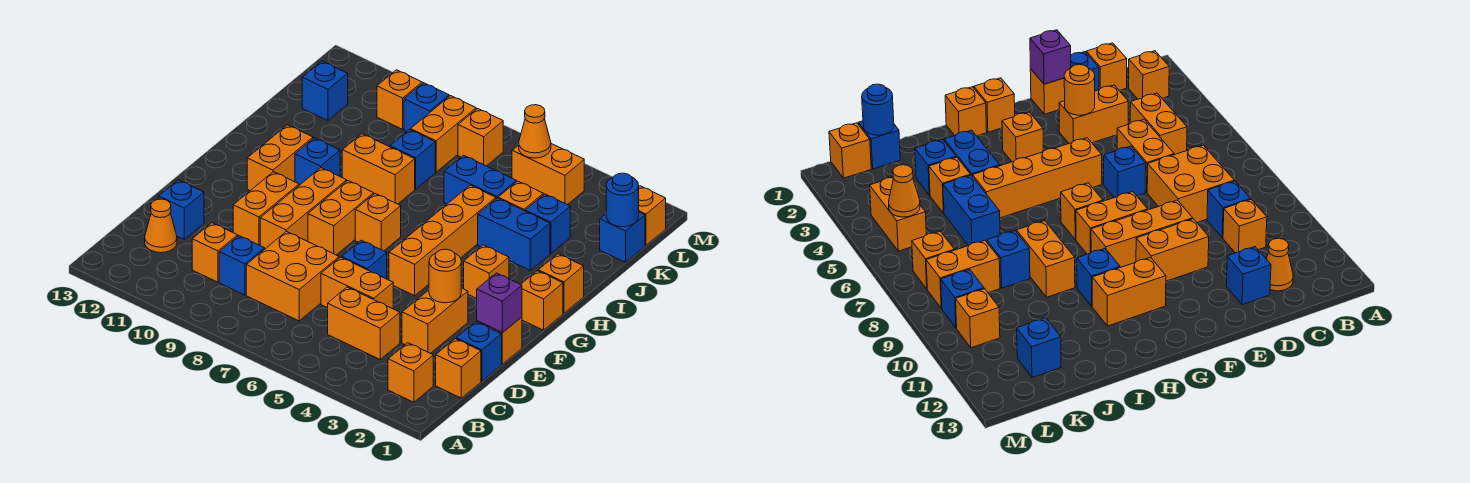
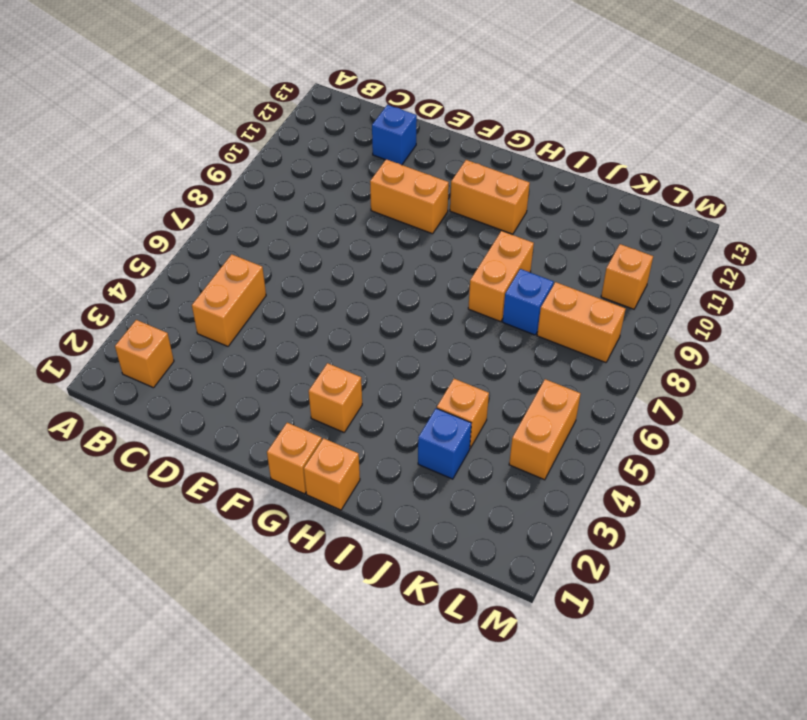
none -> orange 1x1 brick [436,339,481,398]
none -> orange 2x2 brick [246,232,339,321]
none -> blue 1x1 brick [219,236,265,295]
none -> orange 1x1 brick [192,223,238,282]

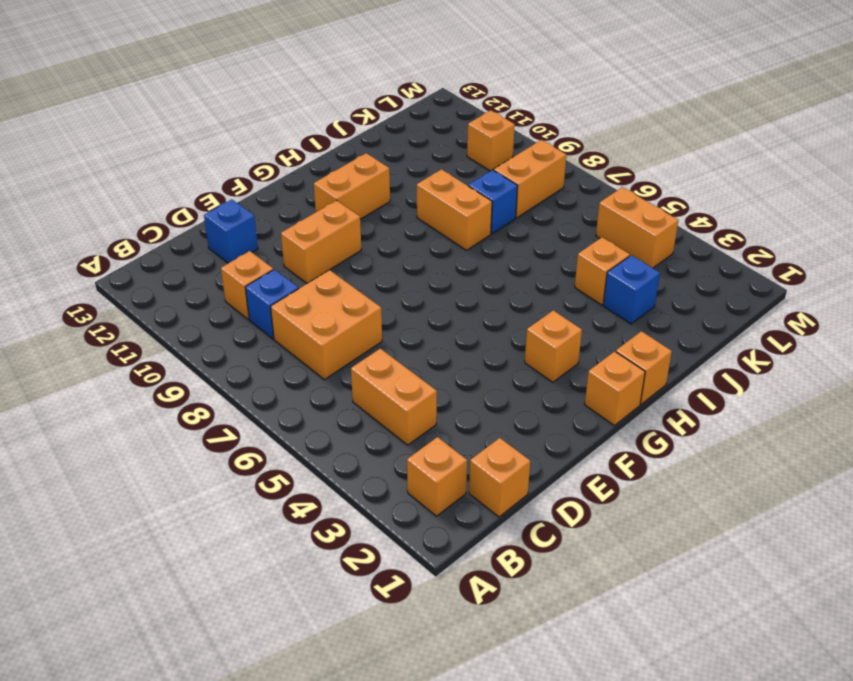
none -> orange 1x1 cone [145,199,177,253]
none -> blue 1x1 brick [456,322,502,381]
none -> orange 1x2 brick [402,288,468,353]
none -> orange 1x2 brick [321,257,393,309]

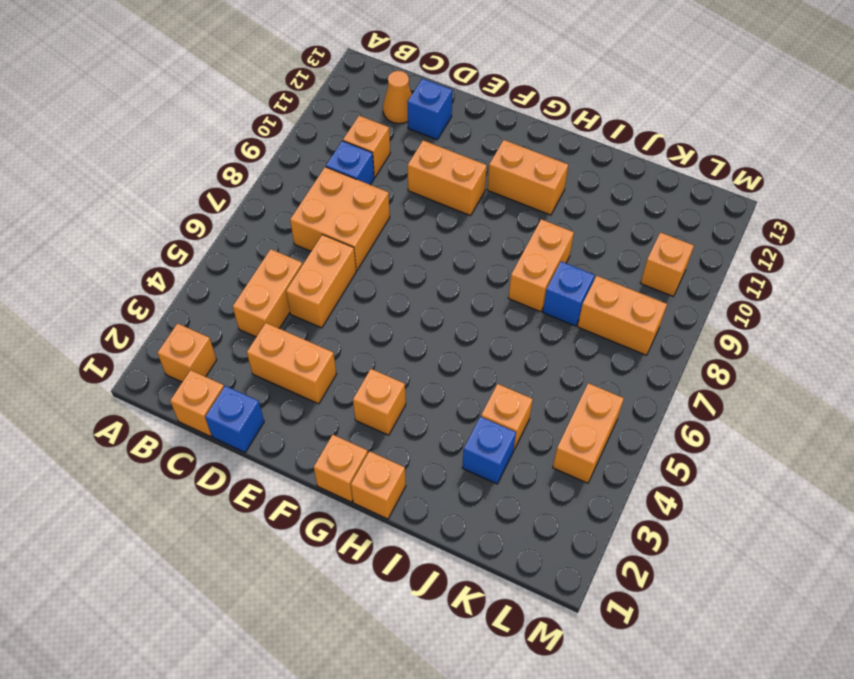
none -> orange 1x1 brick [477,317,522,364]
none -> blue 1x1 brick [342,240,387,279]
none -> orange 1x3 brick [260,168,347,249]
none -> orange 1x4 brick [389,185,496,296]

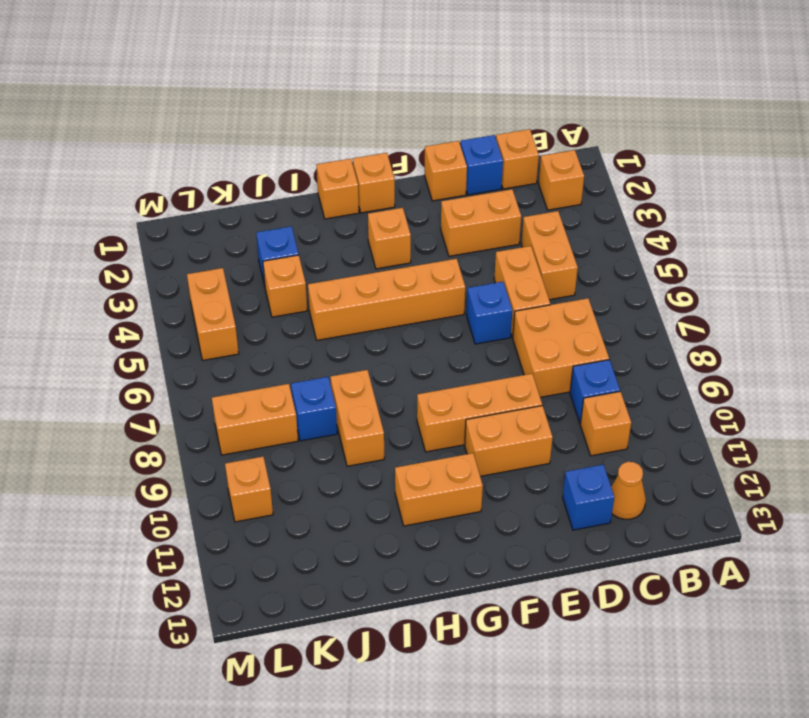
none -> orange 1x2 brick [308,181,374,255]
none -> orange 1x1 brick [355,194,401,251]
none -> blue 1x1 brick [295,138,340,185]
none -> blue 1x2 brick [478,198,550,270]

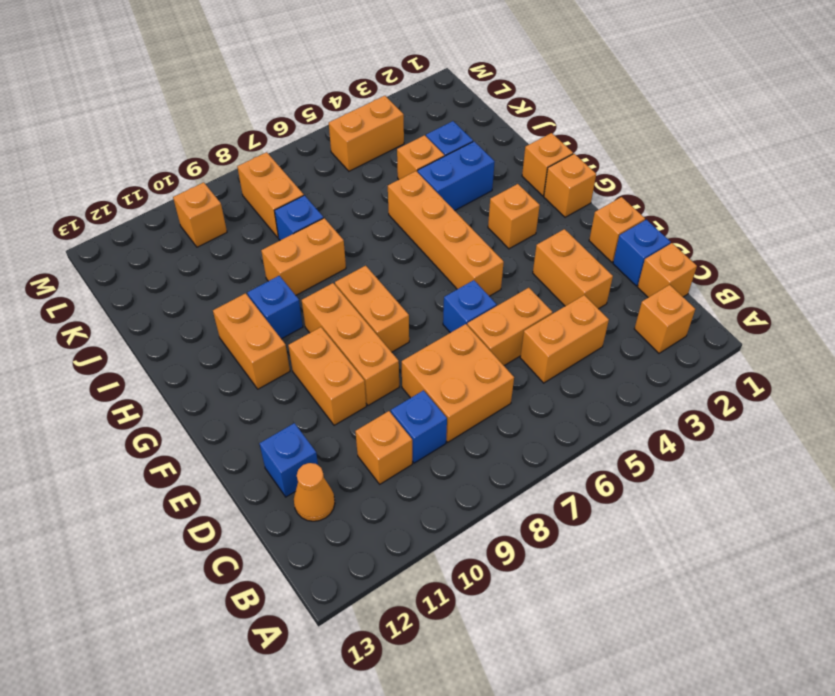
none -> orange 1x1 brick [355,194,401,251]
none -> blue 1x2 brick [444,155,516,204]
none -> blue 1x1 brick [600,212,645,262]
none -> blue 1x1 brick [302,61,348,121]

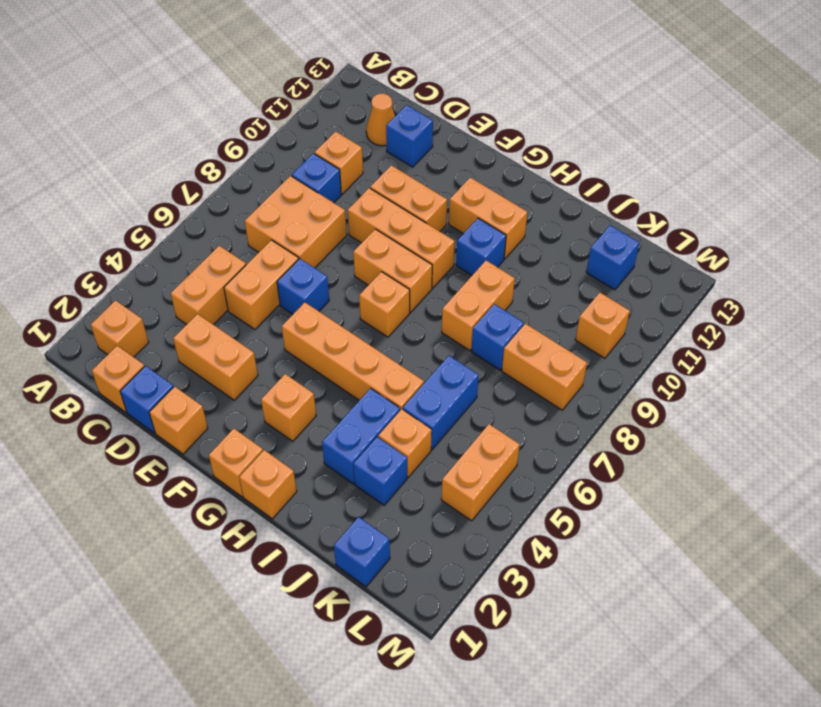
none -> orange 1x1 brick [639,186,666,245]
none -> orange 1x1 brick [458,109,503,166]
none -> blue 1x1 brick [404,83,449,131]
none -> purple 1x1 brick [477,273,522,333]

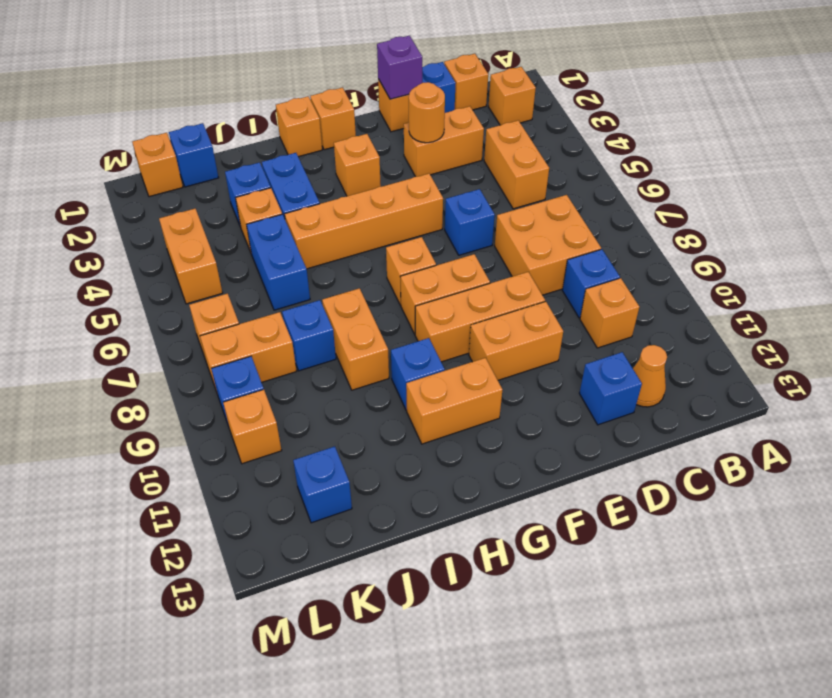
none -> orange 1x2 brick [321,257,393,309]
none -> blue 1x1 round brick [606,173,639,227]
none -> orange 1x1 cone [519,105,551,158]

